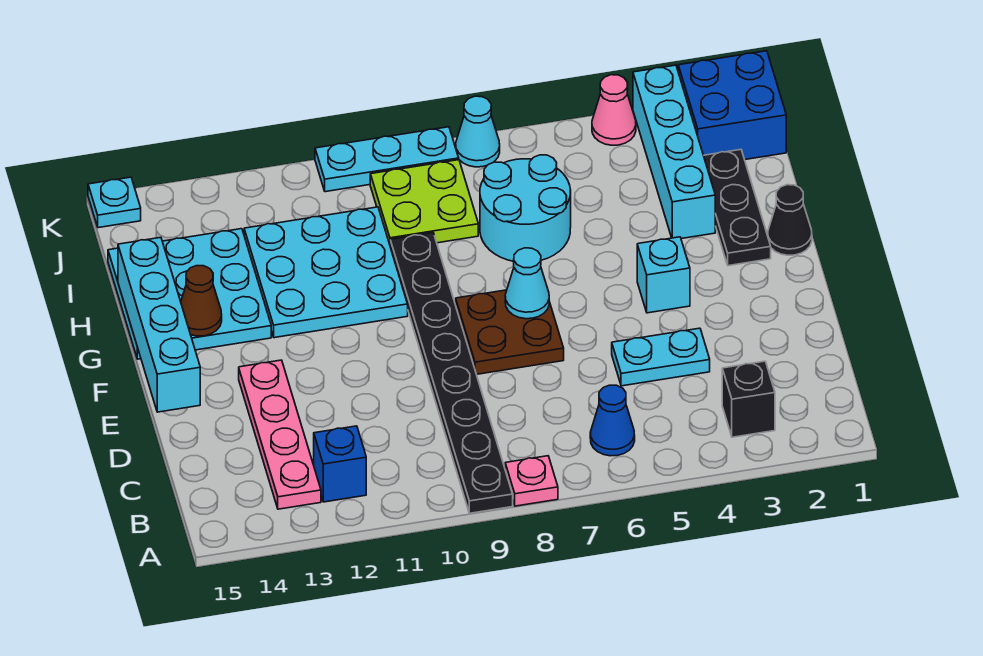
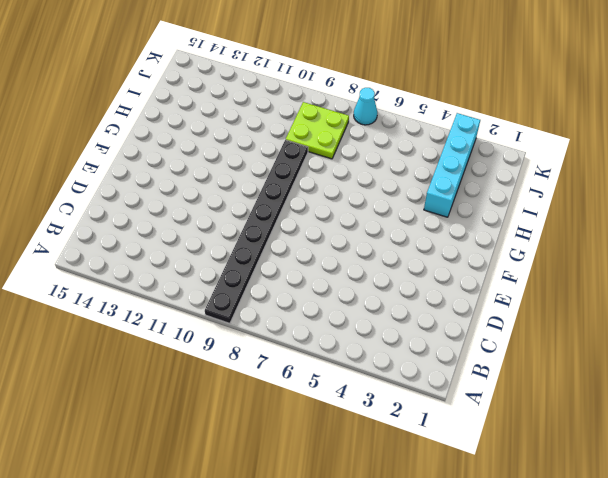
none -> pink 1x1 plate [505,456,558,506]
none -> black 1x1 brick [722,361,775,437]
none -> blue 1x1 cone [590,385,635,456]

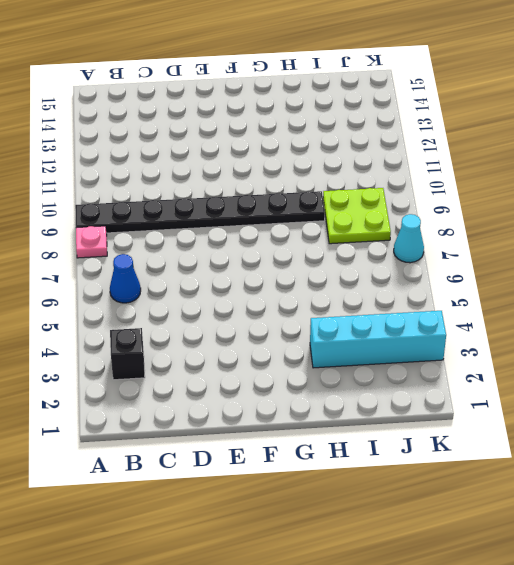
none -> blue 1x1 brick [314,426,366,502]
none -> pink 1x4 plate [239,360,321,509]
none -> cyan 1x2 plate [612,328,710,386]

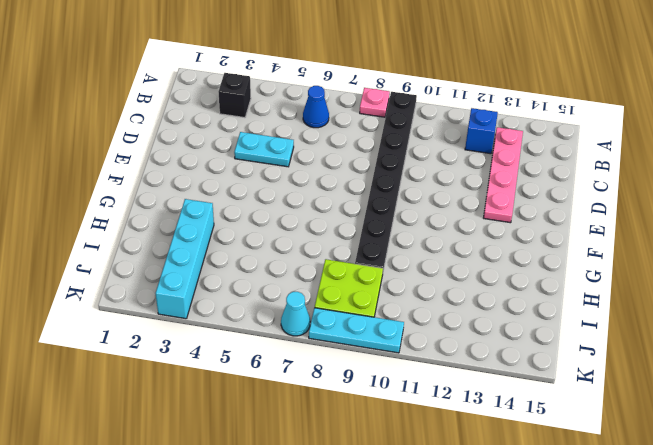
none -> brown 2x2 plate [456,290,564,374]
none -> cyan 1x1 brick [637,237,690,313]
none -> black 1x1 cone [768,185,812,255]

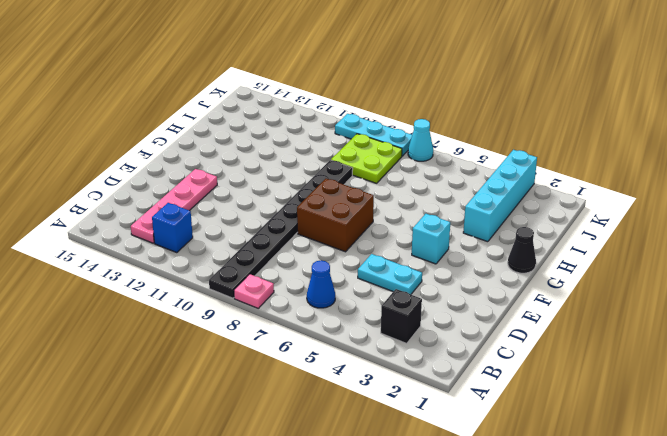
brown 2x2 brick [297,179,374,252] -> brown 2x2 plate [456,290,564,374]
none -> black 1x3 plate [704,150,771,266]
none -> cyan 3x3 plate [244,207,408,338]
none -> cyan 3x3 plate [108,229,271,359]

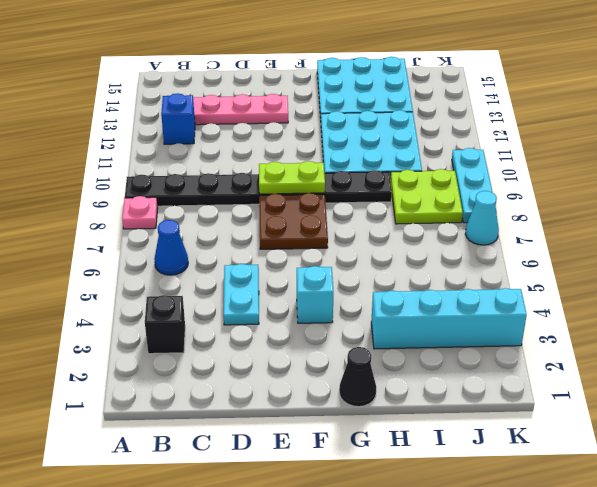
lime 1x2 plate [259,161,325,194] -> none
none -> black 1x3 plate [704,150,771,266]
none -> cyan 2x2 round brick [480,155,571,261]
none -> blue 2x2 brick [678,51,786,159]

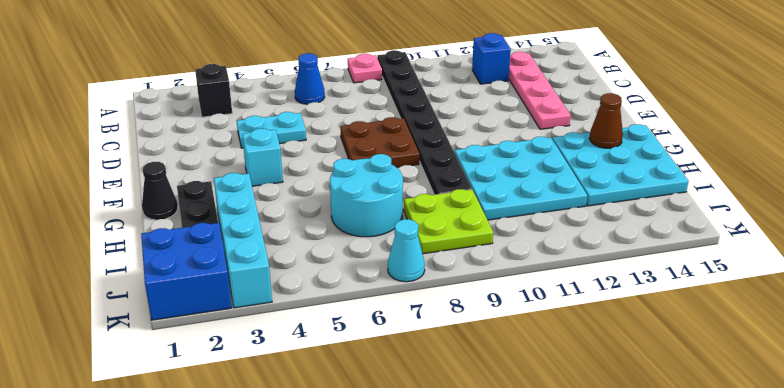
none -> pink 1x1 cone [592,75,636,145]
none -> cyan 1x3 plate [315,127,459,192]
none -> cyan 1x1 plate [88,177,141,228]

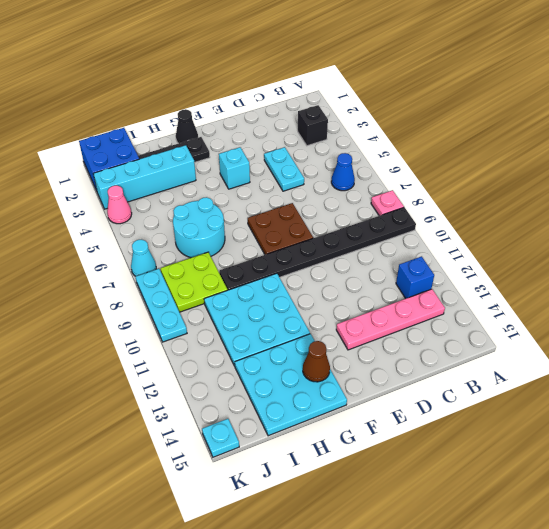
none -> cyan 1x4 brick [118,237,200,412]
none -> cyan 1x1 cone [505,248,549,319]

